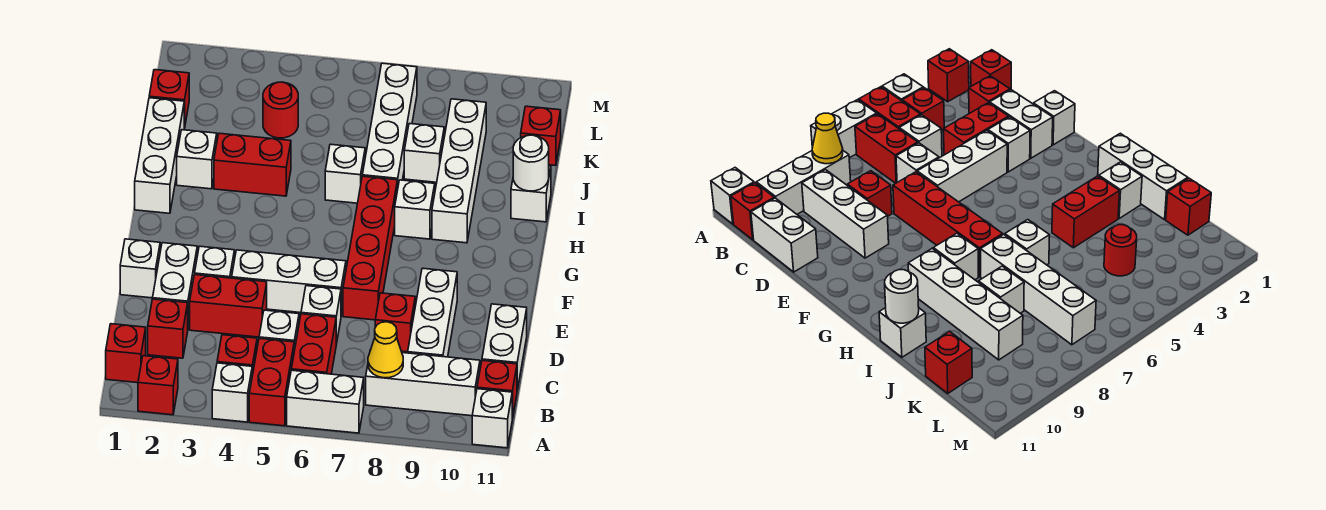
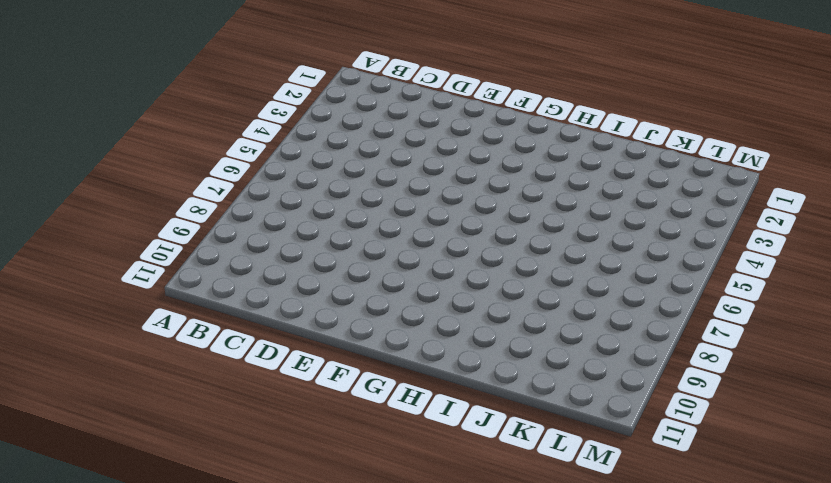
none -> red 1x1 brick [138,356,178,415]
none -> white 1x1 brick [212,363,252,422]
none -> red 1x2 brick [249,338,294,426]
none -> white 1x2 brick [287,370,364,433]

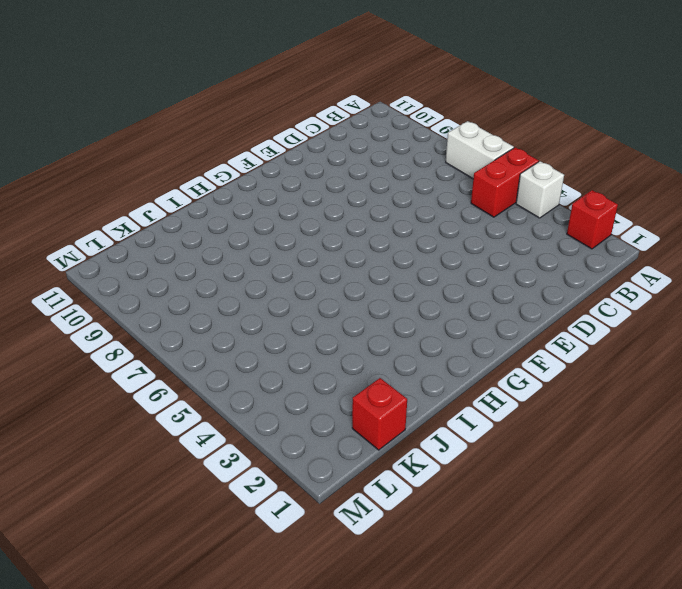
none -> white 1x1 brick [472,389,512,448]
none -> red 1x1 brick [106,324,146,383]
none -> red 1x1 brick [217,335,257,376]
none -> red 1x2 brick [291,314,336,374]

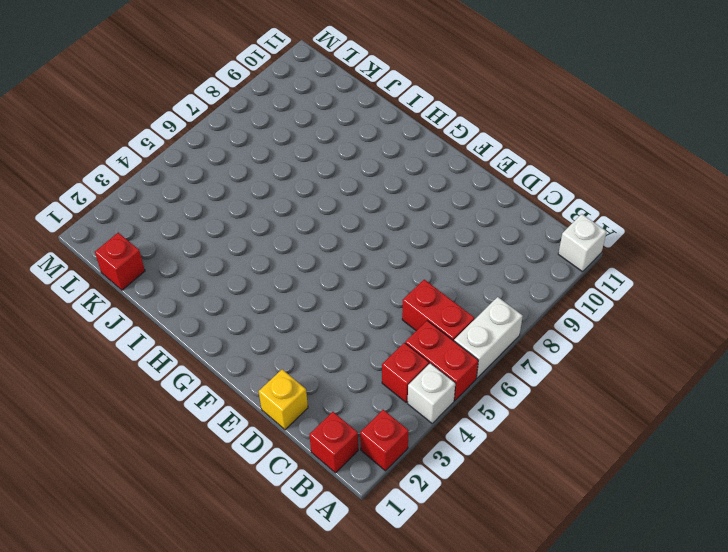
yellow 1x1 brick [259,369,308,430] -> none
none -> white 1x3 brick [366,353,480,416]
none -> red 1x1 brick [477,361,517,419]
none -> red 1x1 brick [148,299,188,358]
none -> white 1x1 brick [259,310,299,351]

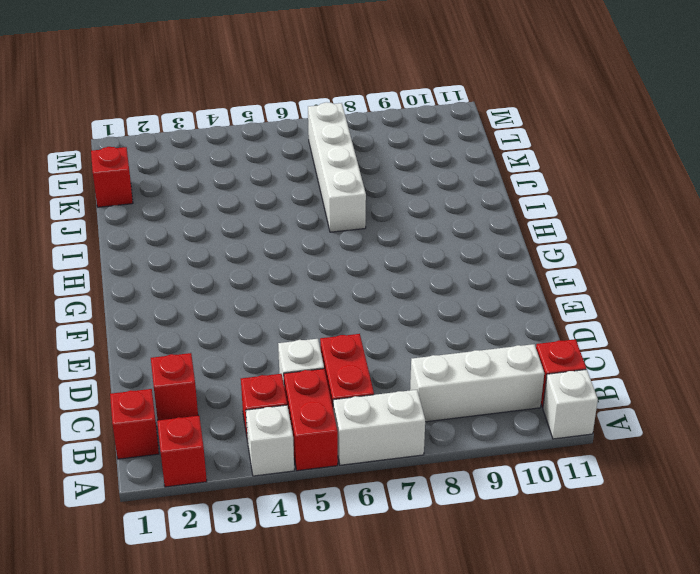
none -> white 1x3 brick [408,268,457,357]
none -> white 1x2 brick [482,304,527,390]
none -> white 1x2 brick [153,243,197,327]
none -> red 1x2 brick [190,275,267,337]

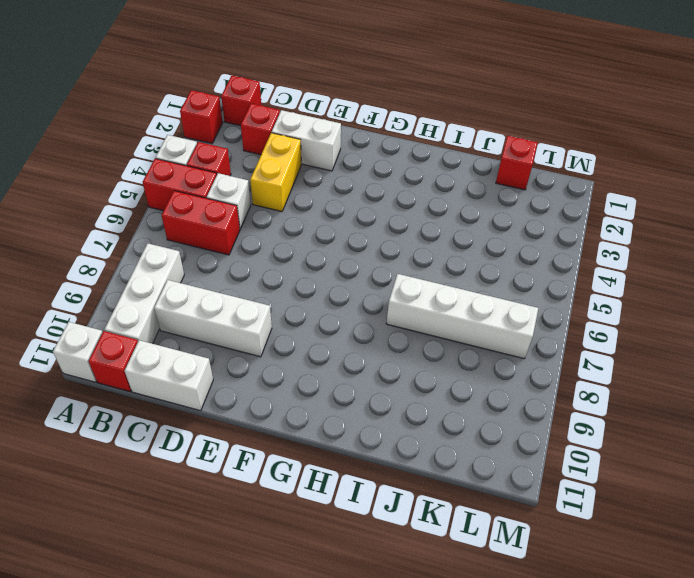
yellow 1x2 brick [250,133,301,212] -> red 1x2 brick [190,275,267,337]
none -> white 1x2 brick [287,370,364,433]
none -> white 1x1 brick [301,286,341,344]
none -> red 1x1 brick [375,293,415,352]
none -> white 1x1 brick [120,239,160,298]

